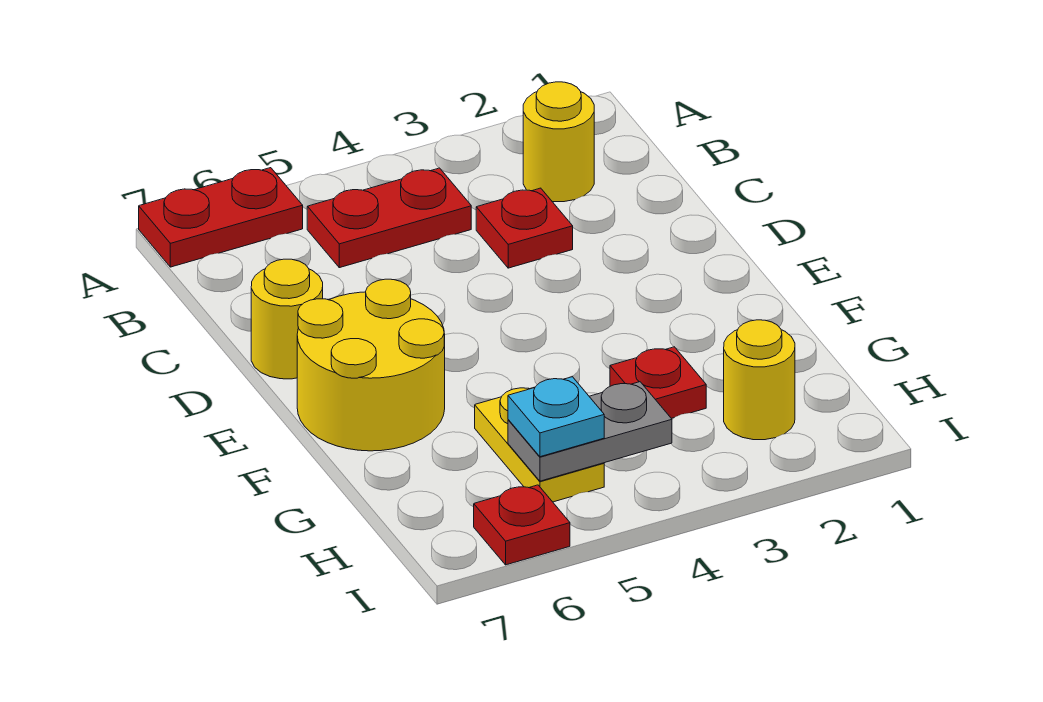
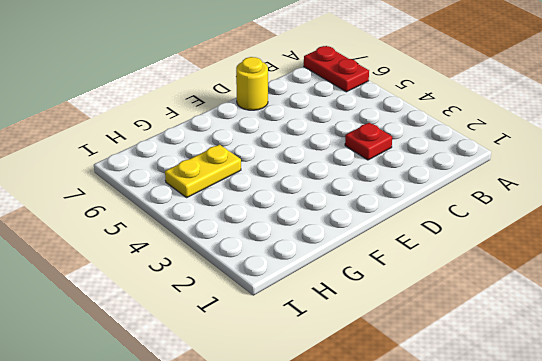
none -> yellow 1x1 round brick [523,82,594,202]
none -> red 1x2 plate [307,168,471,268]
none -> yellow 2x2 round brick [297,279,445,451]

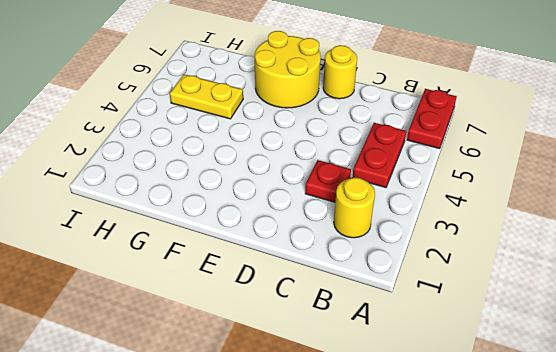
none -> red 1x1 plate [610,347,706,418]
none -> yellow 1x1 round brick [724,320,795,440]
none -> red 1x1 plate [474,485,570,565]

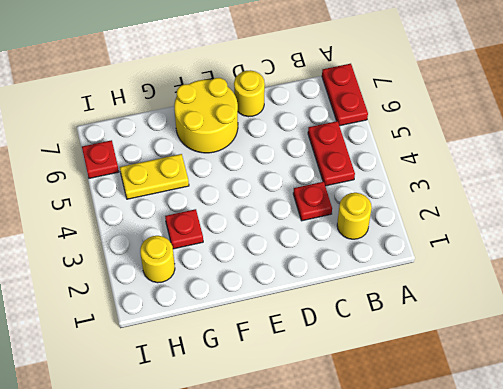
none -> grey 1x2 plate [508,382,672,481]
none -> cyan 1x1 plate [508,377,604,457]

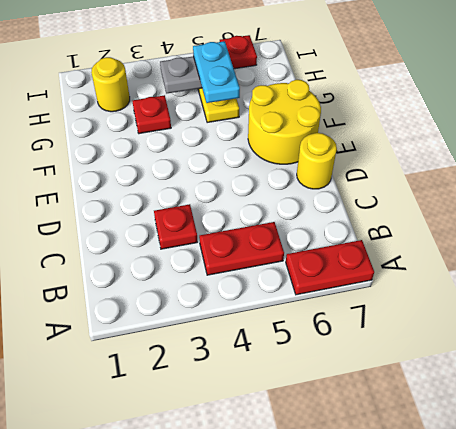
cyan 1x2 plate [193,41,240,103] -> cyan 1x1 plate [508,377,604,457]
none -> yellow 1x1 round brick [523,82,594,202]

